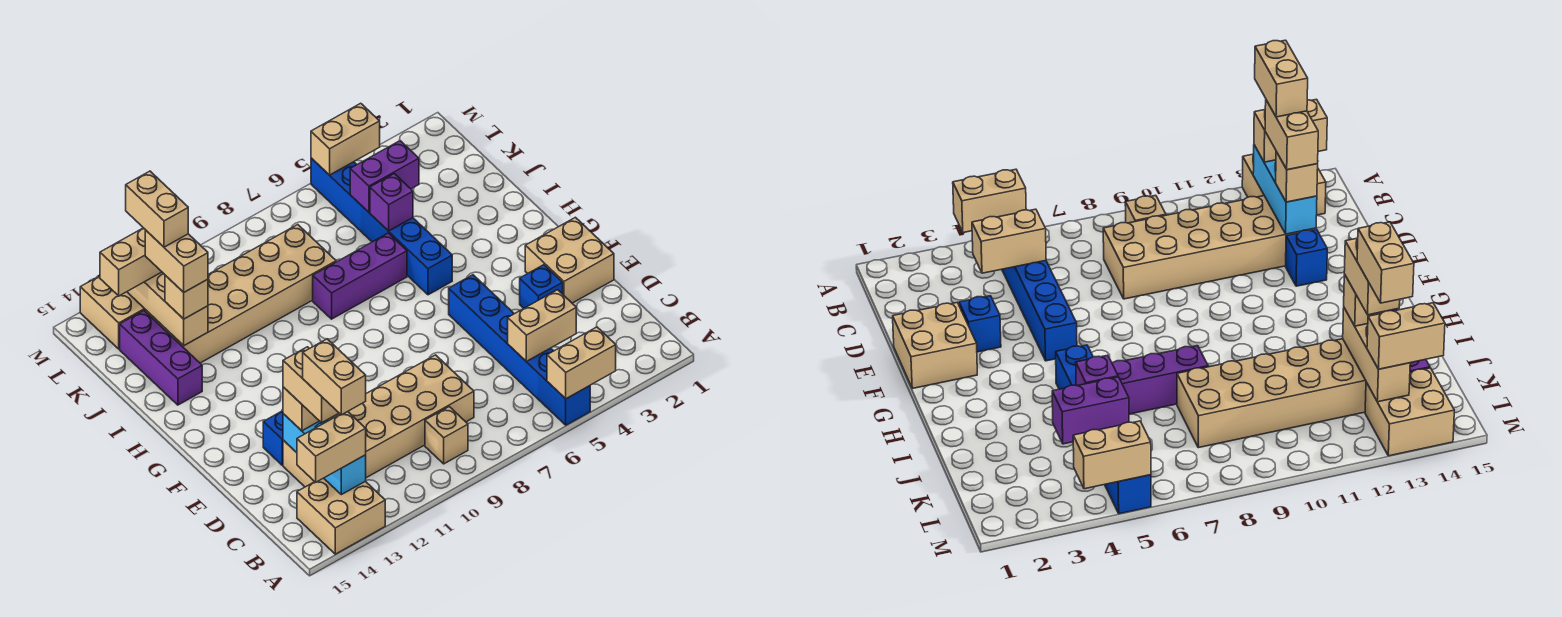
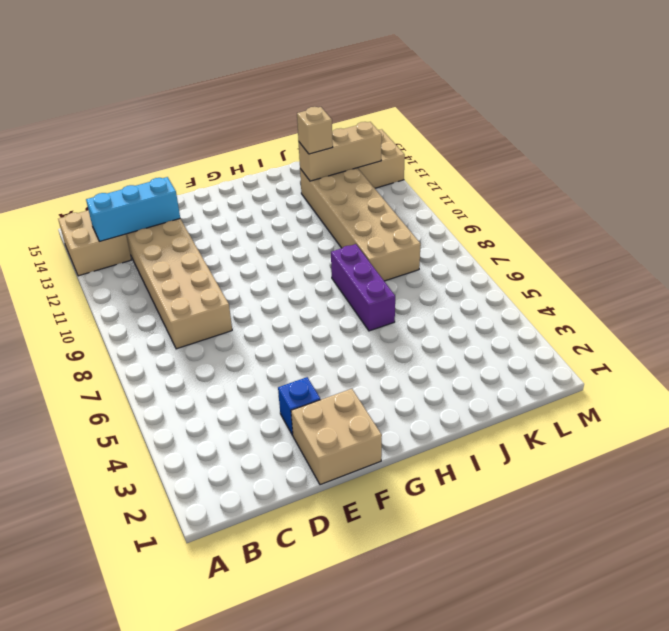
none -> blue 1x6 brick [449,275,590,425]
none -> tan 1x1 brick [425,407,468,464]
none -> blue 1x1 brick [263,411,283,465]

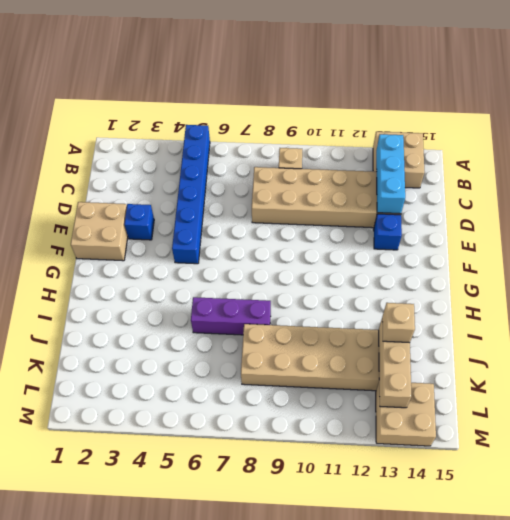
none -> blue 1x6 brick [311,158,452,295]
none -> purple 1x3 brick [120,311,202,405]
none -> tan 1x2 brick [547,327,616,399]

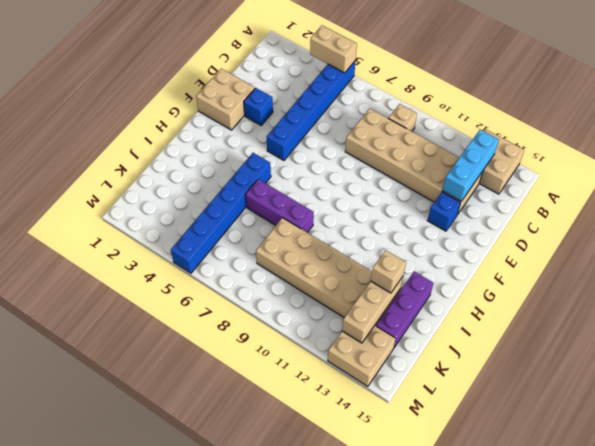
none -> tan 1x2 brick [508,290,576,361]
none -> purple 1x1 brick [370,174,413,231]
none -> purple 1x2 brick [350,141,419,212]

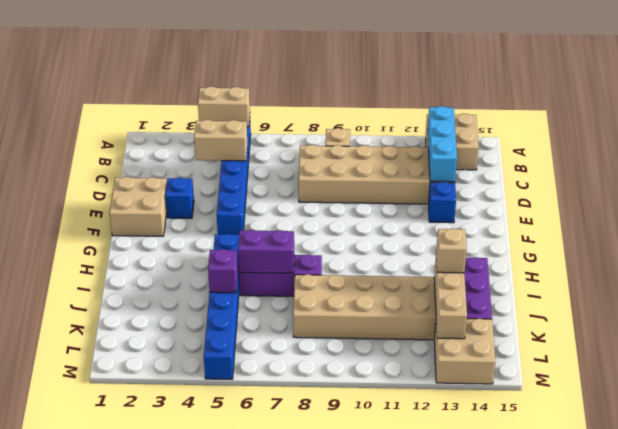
purple 1x2 brick [238,230,294,273] -> purple 1x2 brick moved to [350,141,419,212]
none -> tan 1x2 brick [311,103,380,175]
none -> tan 1x2 brick [297,412,366,482]
none -> tan 1x1 brick [283,387,319,431]

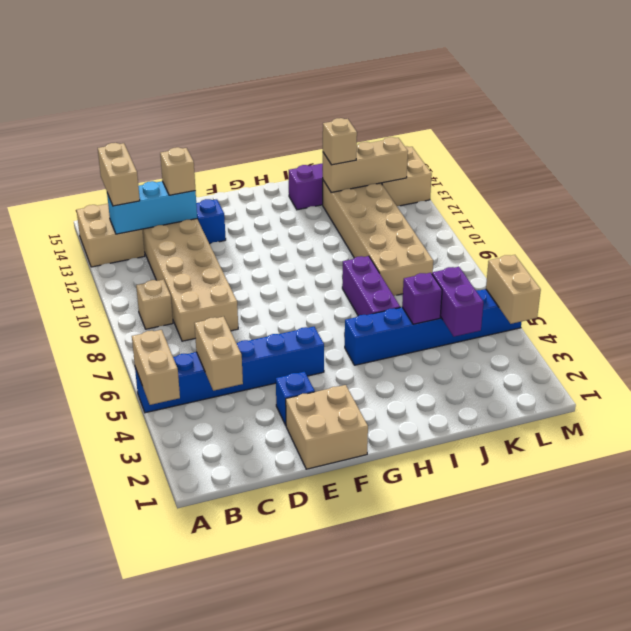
none -> tan 1x2 brick [100,228,162,296]
none -> tan 1x2 brick [283,347,339,423]
none -> tan 1x2 brick [145,230,208,292]

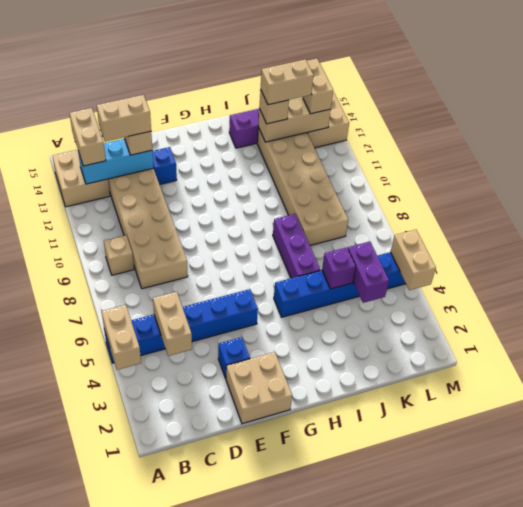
none -> tan 1x2 brick [303,339,366,415]
none -> tan 1x2 brick [126,171,188,247]

